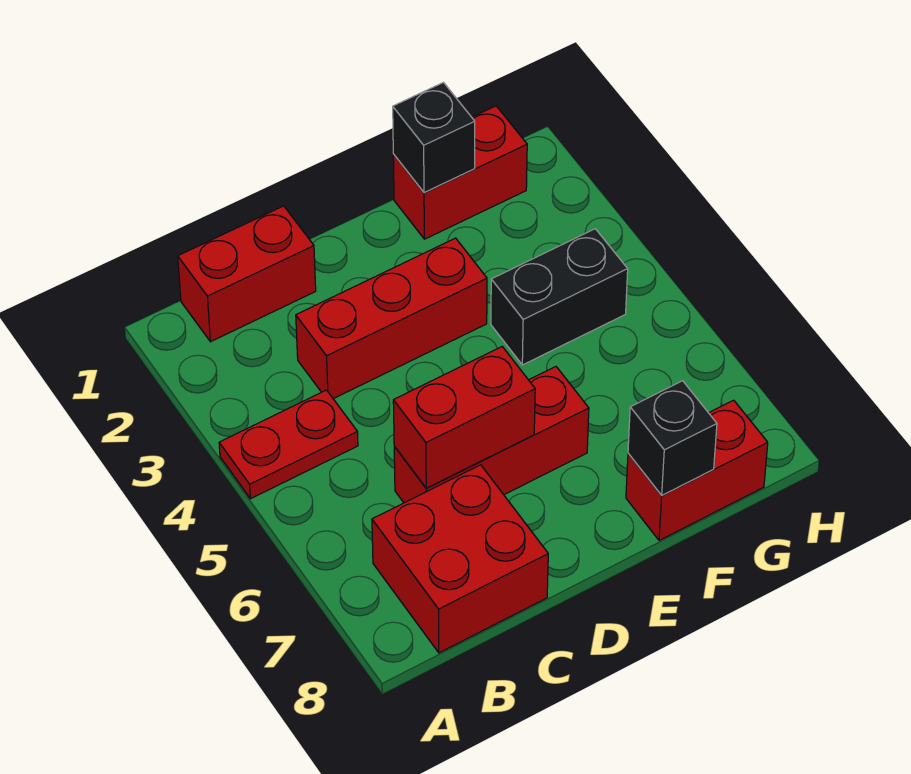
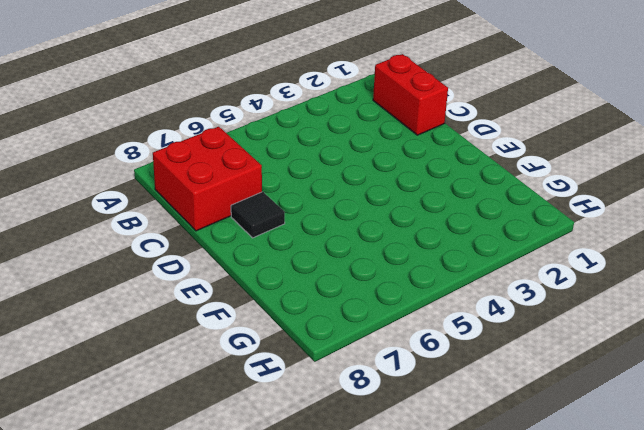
black 1x1 tile [231,192,285,238] -> none
none -> red 1x2 plate [219,390,358,499]
none -> red 1x3 brick [296,238,487,399]

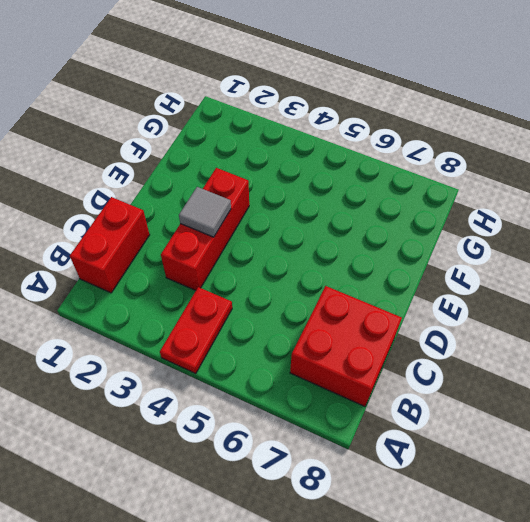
grey 1x1 tile [179,187,231,237] -> none
none -> red 1x3 brick [394,367,589,503]
none -> red 1x2 brick [393,106,527,239]

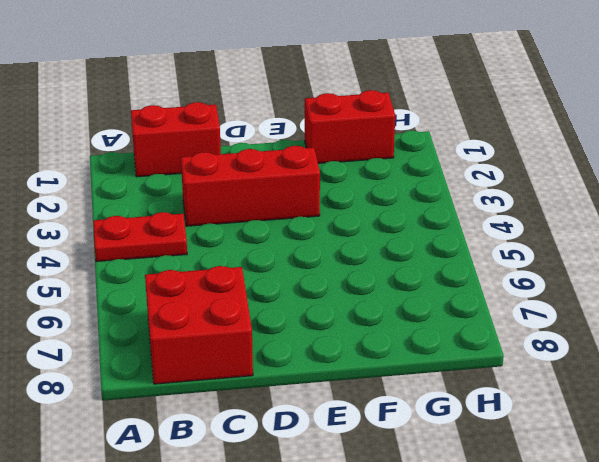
none -> red 1x3 brick [394,367,589,503]
none -> black 1x2 brick [491,229,628,365]

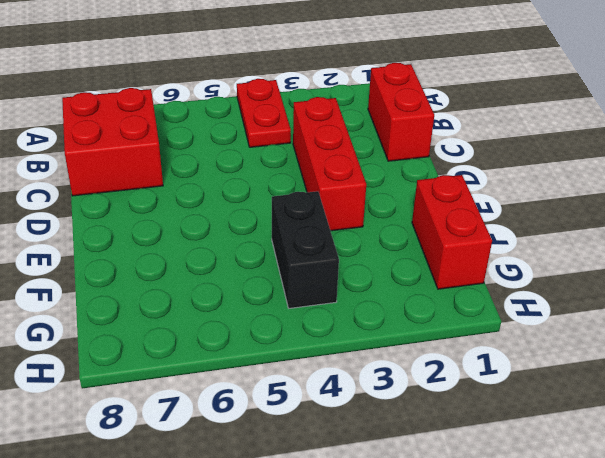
none -> red 1x3 brick [394,367,589,503]
none -> red 1x2 brick [626,400,768,540]

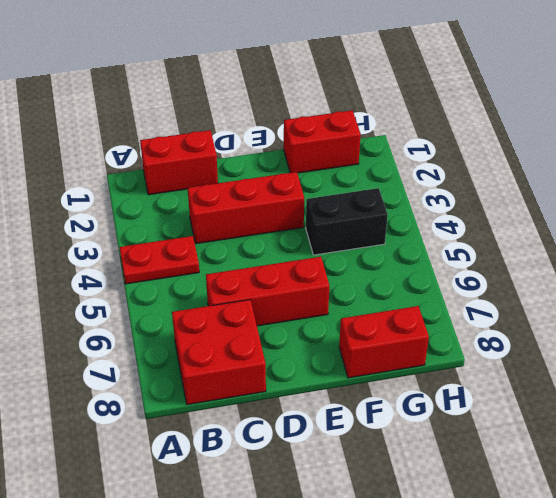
none -> red 1x2 brick [393,347,535,488]
none -> black 1x1 brick [393,83,475,193]

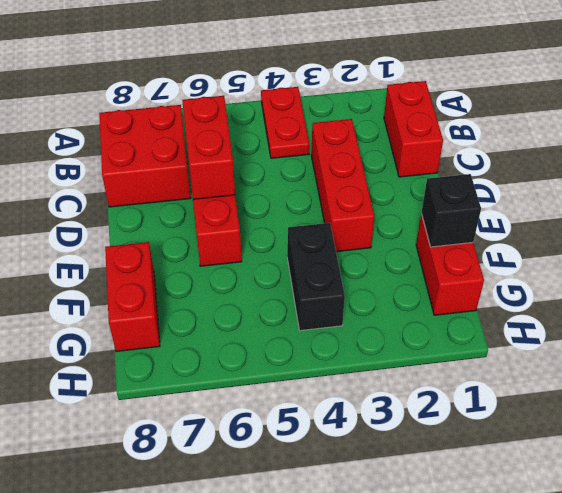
none -> black 1x1 brick [628,381,717,495]

